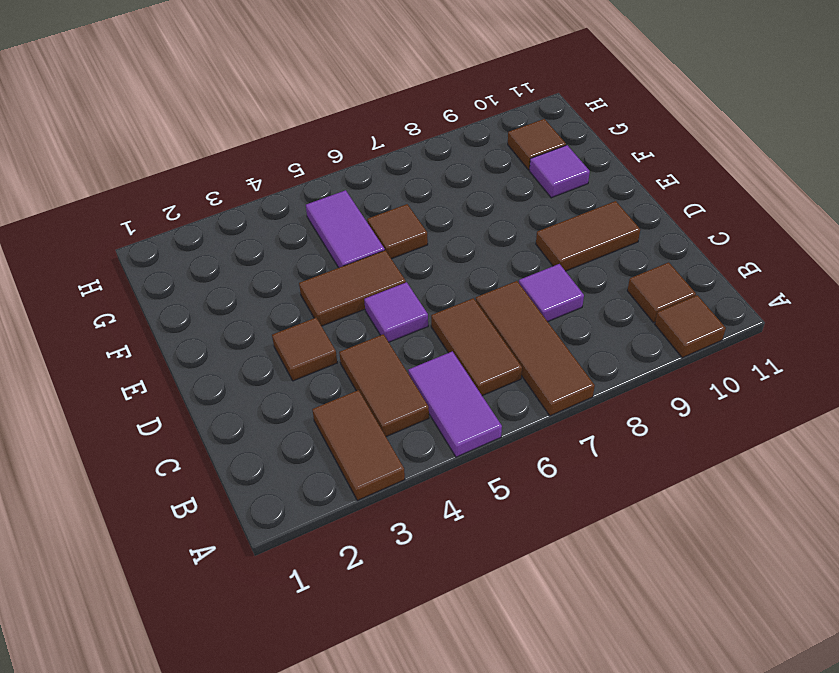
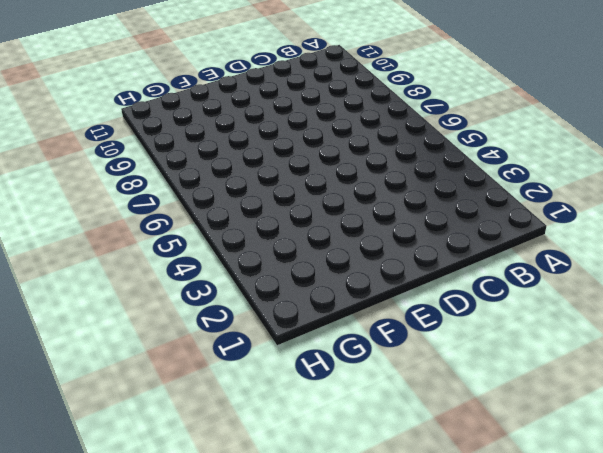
none -> brown 1x2 tile [312,390,405,500]
none -> purple 1x2 tile [408,351,502,457]
none -> brown 1x3 tile [476,281,595,416]

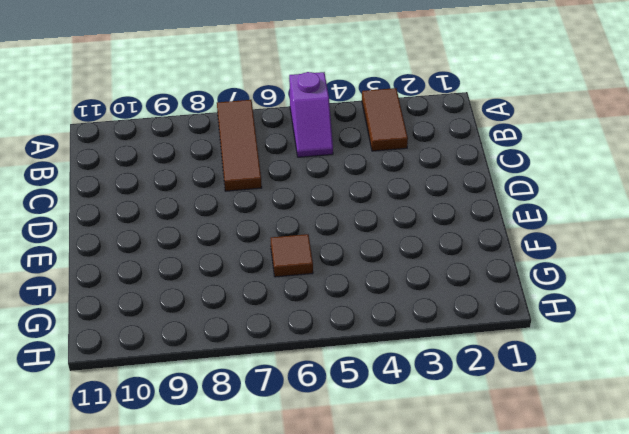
purple 1x2 slope [289,72,333,157] -> purple 1x2 tile [408,351,502,457]
none -> brown 1x1 tile [655,295,726,358]
none -> brown 1x2 tile [339,334,429,437]
none -> brown 1x2 tile [431,298,522,396]

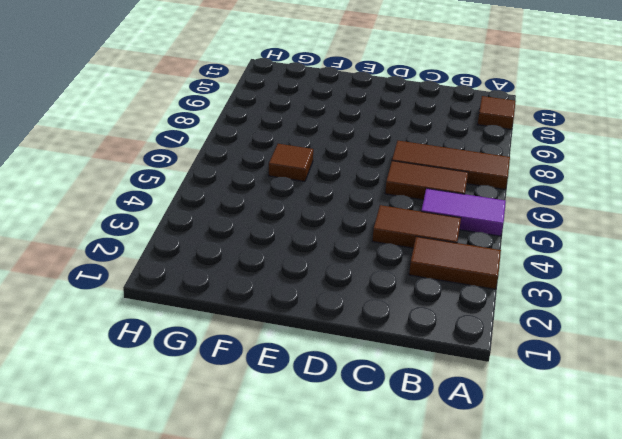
none -> brown 1x1 tile [627,262,696,323]
none -> purple 1x1 tile [519,264,584,322]
none -> brown 1x1 tile [272,318,337,381]

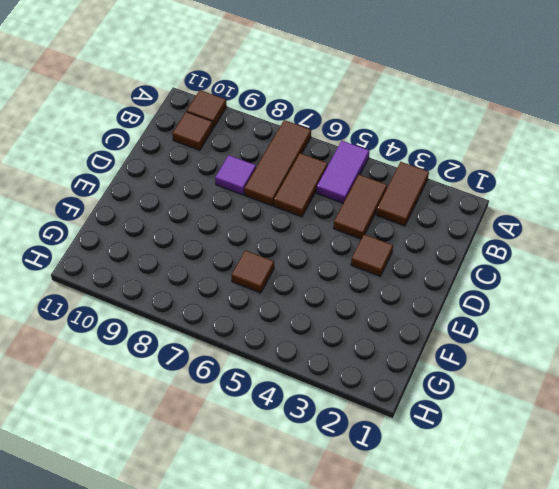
none -> purple 1x1 tile [364,282,428,342]
none -> brown 1x2 tile [536,201,640,271]
none -> brown 1x2 tile [299,250,406,326]

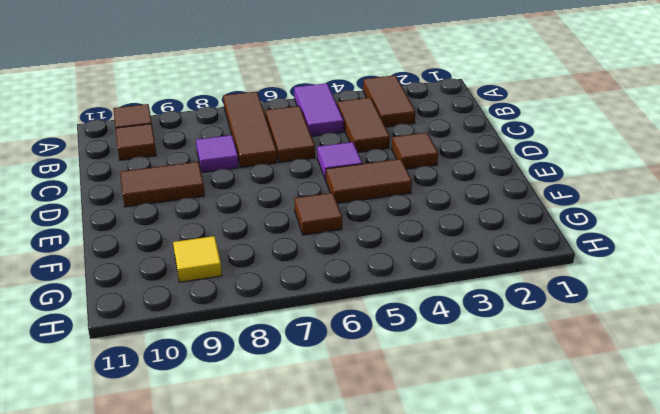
yellow 1x1 tile [173,236,222,282] -> none
none -> purple 1x2 tile [306,190,385,268]
none -> purple 1x1 tile [529,145,590,198]
none -> brown 1x1 tile [508,119,566,170]

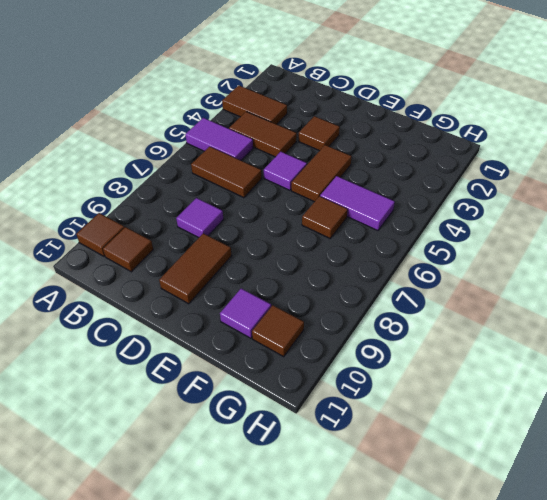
none -> brown 1x3 tile [476,281,595,416]

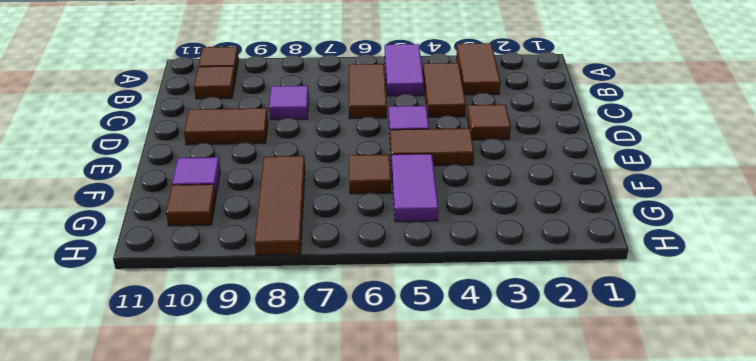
brown 1x3 tile [254,156,305,255] -> brown 1x3 tile moved to [476,281,595,416]

